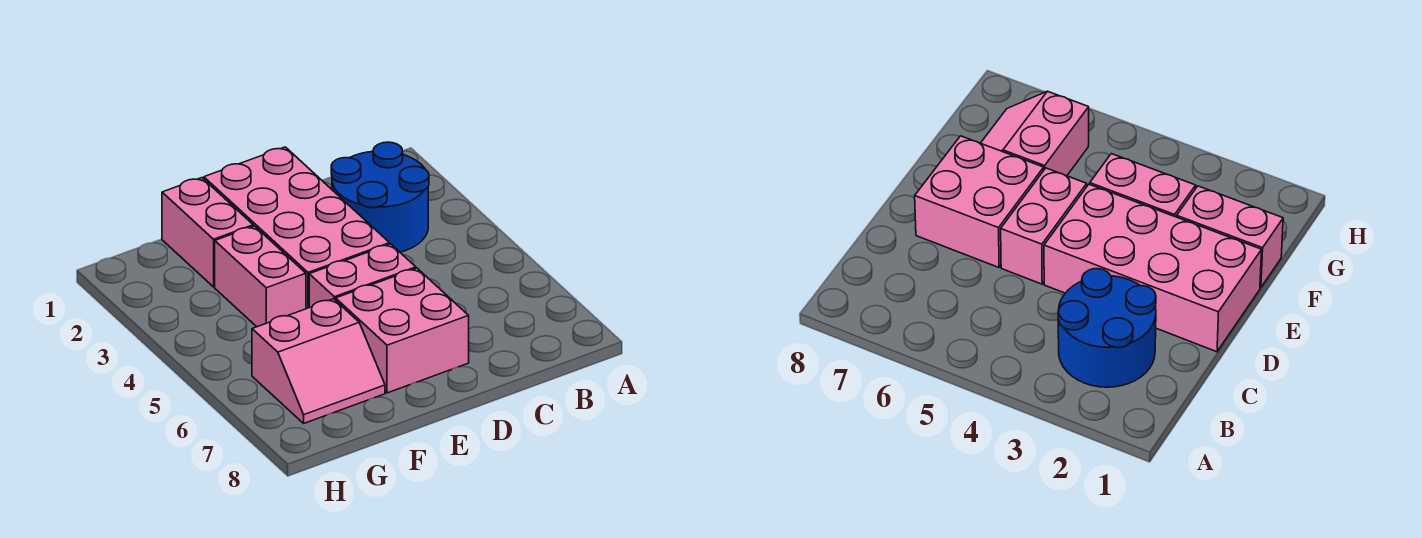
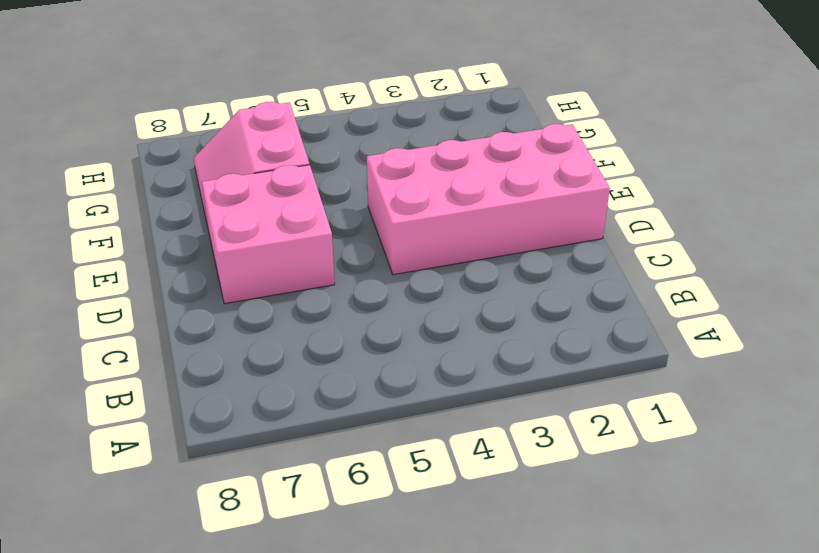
none -> blue 2x2 round brick [331,142,429,252]
none -> pink 1x2 brick [309,244,416,307]

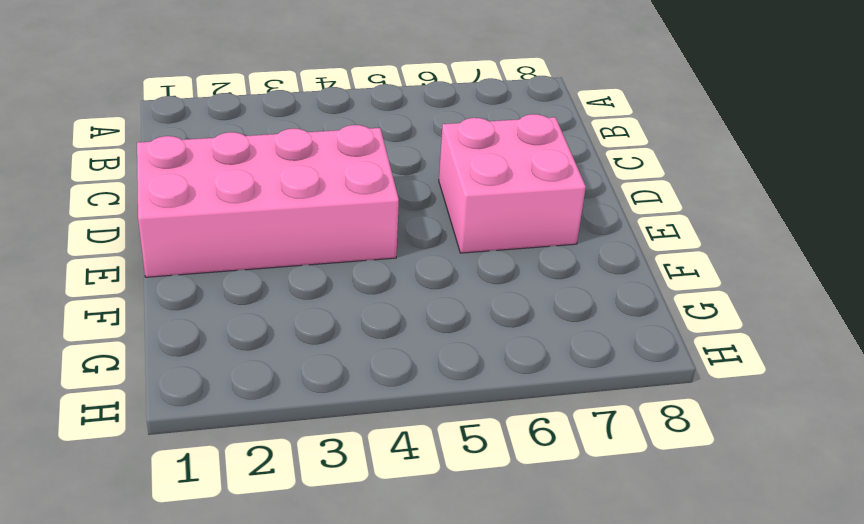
none -> blue 2x2 round brick [331,142,429,252]
none -> pink 1x2 brick [309,244,416,307]

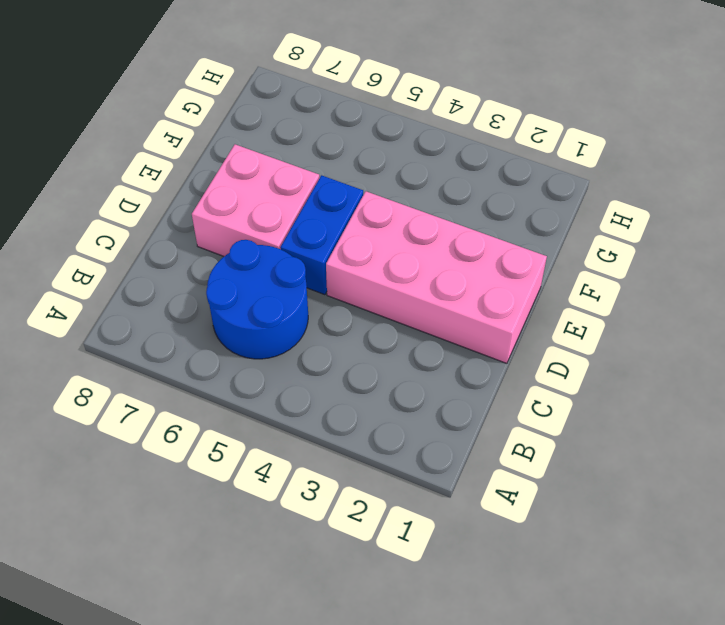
blue 2x2 round brick [206,240,308,359] -> blue 2x2 round brick moved to [331,142,429,252]
blue 1x2 brick [280,175,363,295] -> pink 1x2 brick [309,244,416,307]
none -> pink 1x2 brick [162,178,253,287]
none -> pink 1x2 brick [215,226,306,327]

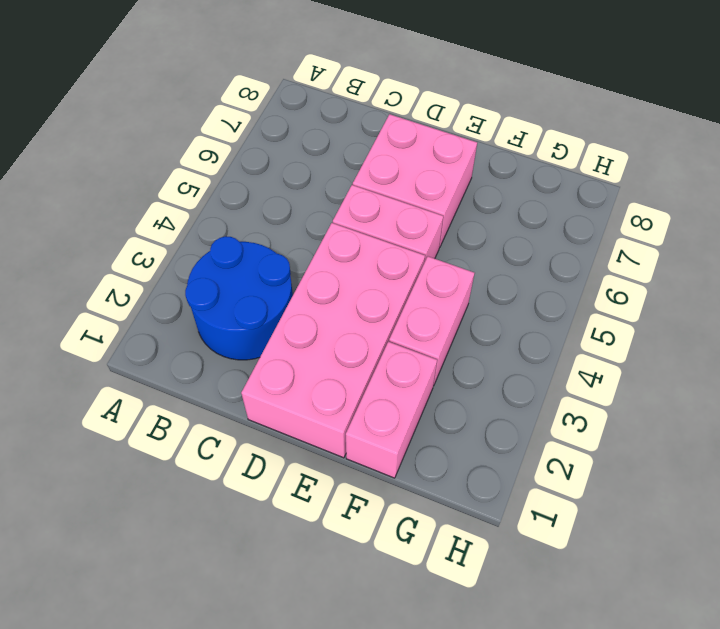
none -> pink 2x2 slope [252,299,385,423]

